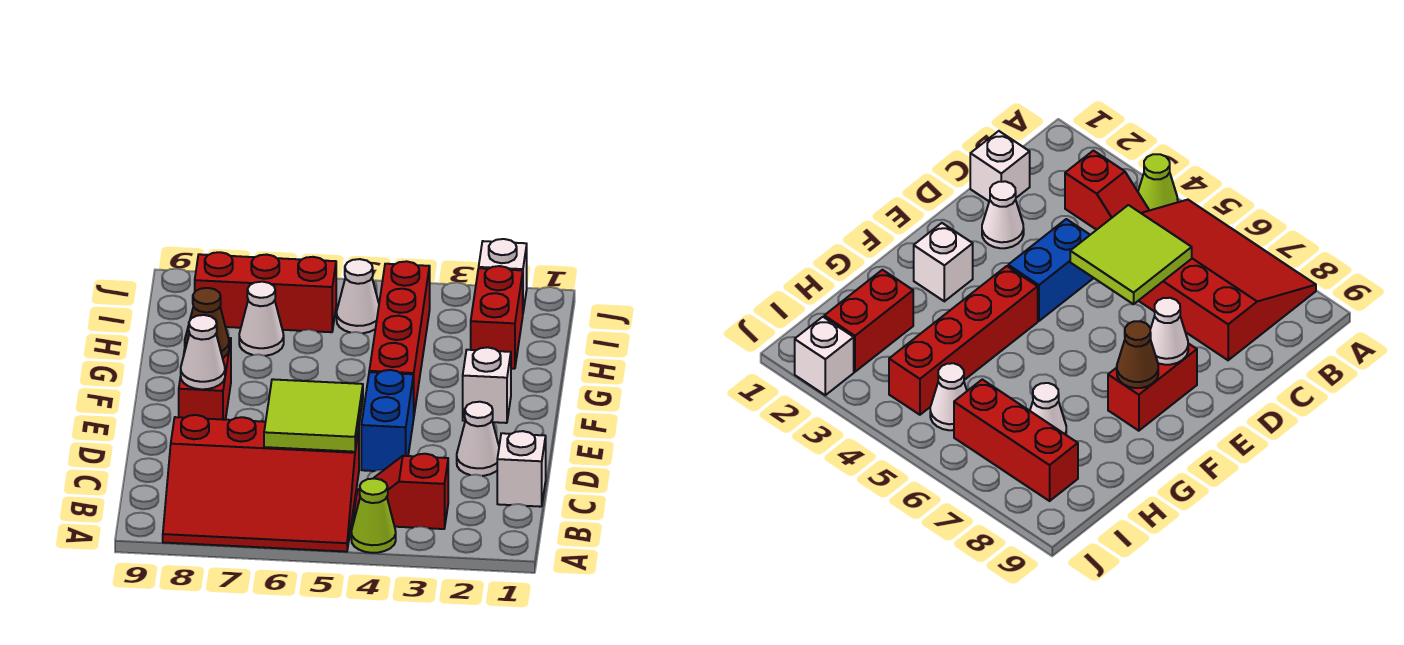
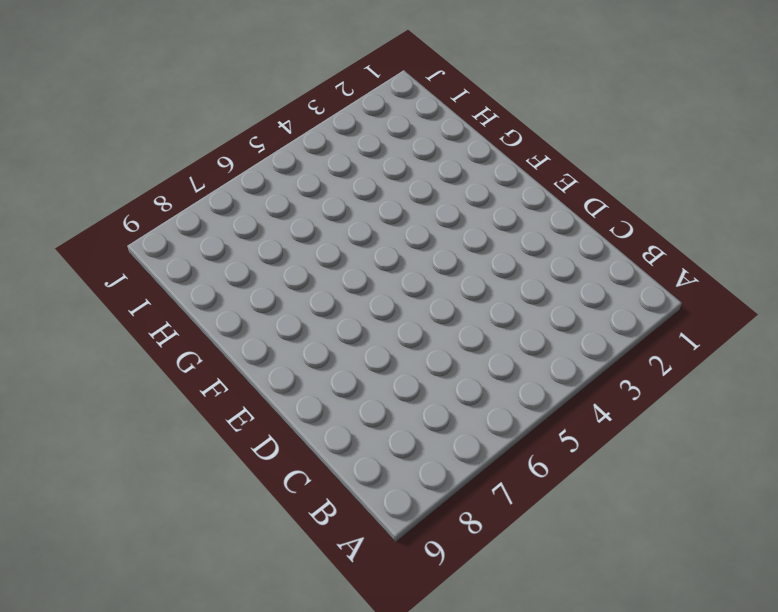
none -> lime 1x1 cone [351,478,396,553]
none -> red 3x4 slope [163,415,359,552]
none -> red 1x2 slope [353,454,448,529]

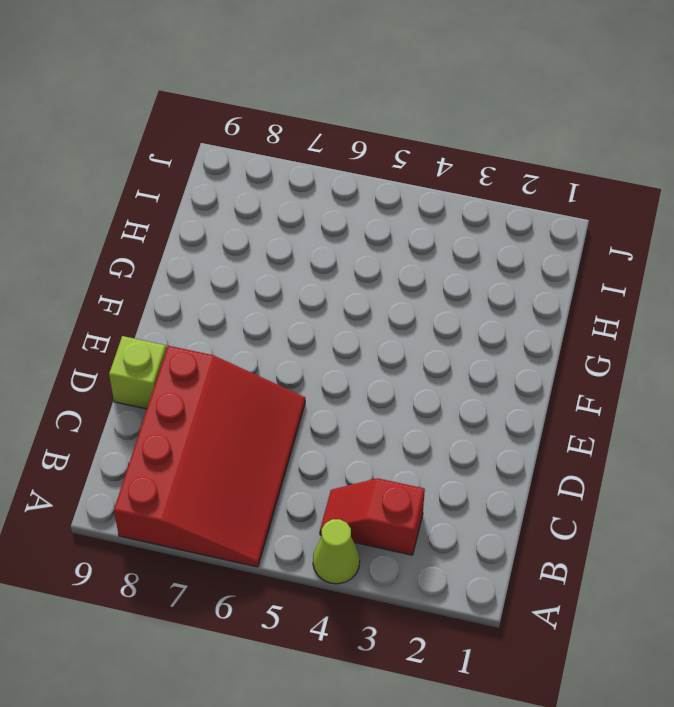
red 3x4 slope [114,346,305,567] -> red 3x4 slope turned to [163,415,359,552]
lime 1x1 brick [109,336,166,409] -> none
none -> white 1x1 brick [497,431,546,507]
none -> white 1x1 cone [457,402,499,476]
none -> blue 1x2 brick [361,370,414,471]

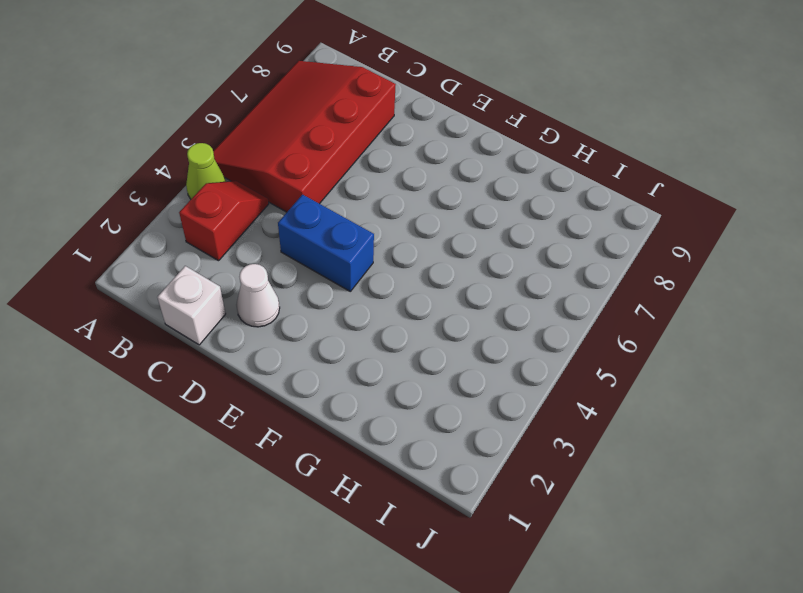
none -> red 1x2 brick [179,338,231,420]
none -> white 1x1 brick [463,347,511,423]
none -> red 1x4 brick [369,261,430,413]

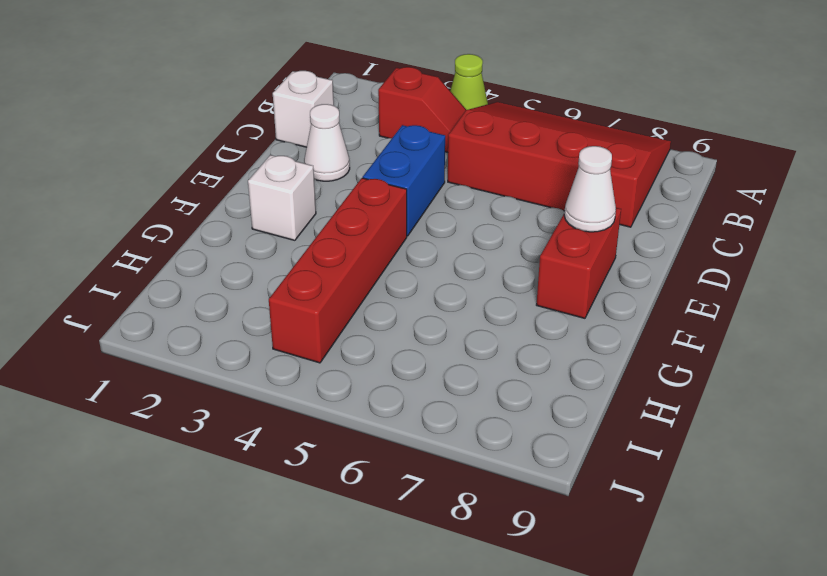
none -> red 1x2 brick [471,266,523,369]
none -> white 1x1 cone [239,282,284,356]
none -> white 1x1 cone [337,259,379,333]

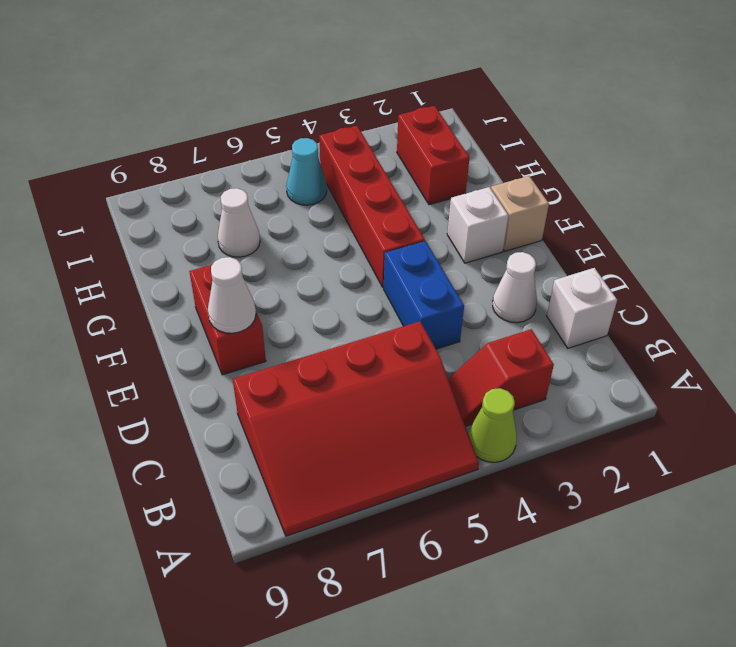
tan 1x1 brick [491,176,549,251] -> none
cyan 1x1 cone [286,138,327,205] -> white 1x1 cone [337,259,379,333]
none -> red 1x3 brick [195,252,336,332]
none -> white 1x1 brick [479,239,527,311]
none -> lime 2x2 tile [264,379,363,452]

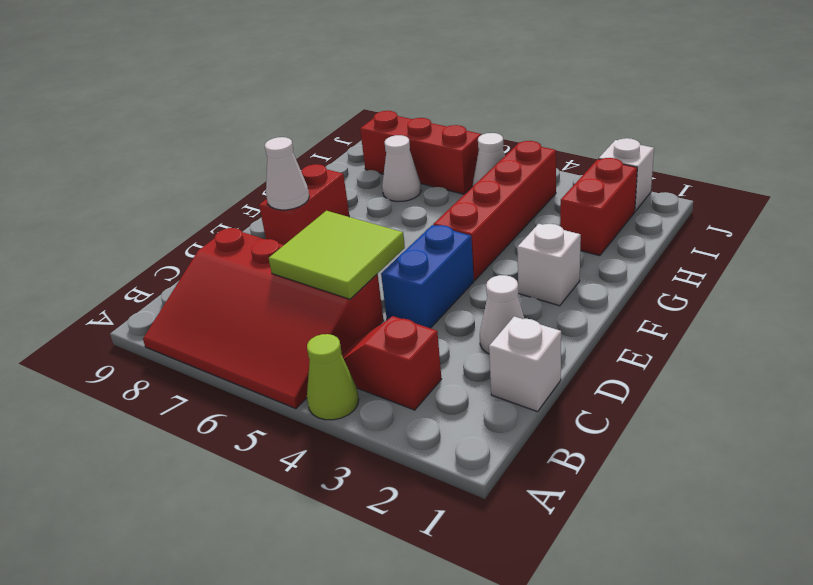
none -> brown 1x1 cone [185,288,229,358]

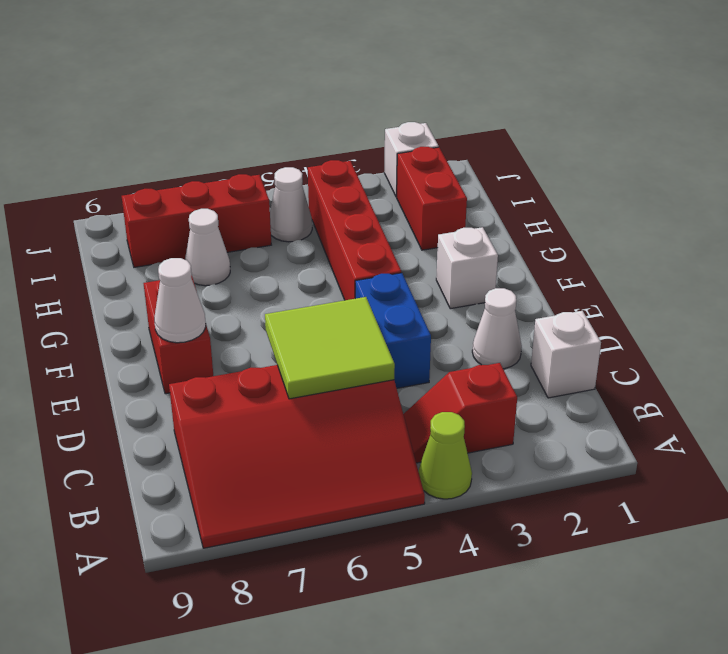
none -> brown 1x1 cone [185,288,229,358]

